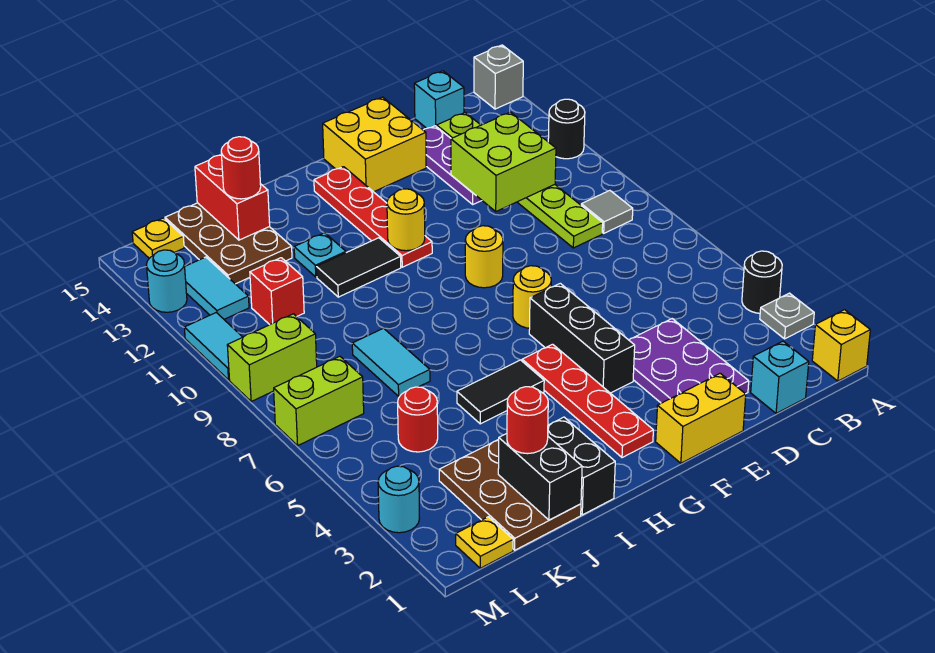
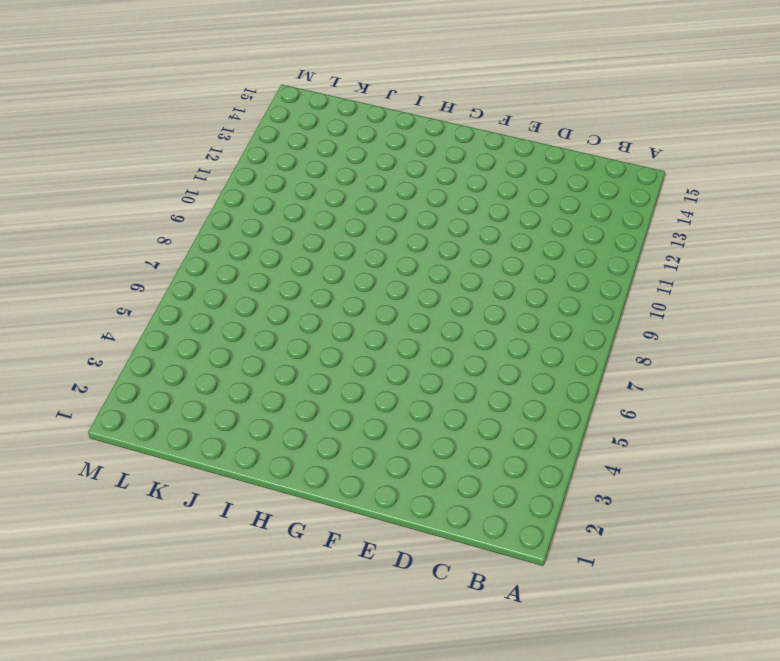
none -> yellow 1x1 brick [812,310,870,381]
none -> grey 1x1 plate [760,293,814,339]
none -> black 1x1 round brick [742,251,782,313]
none -> black 1x1 round brick [548,99,585,159]

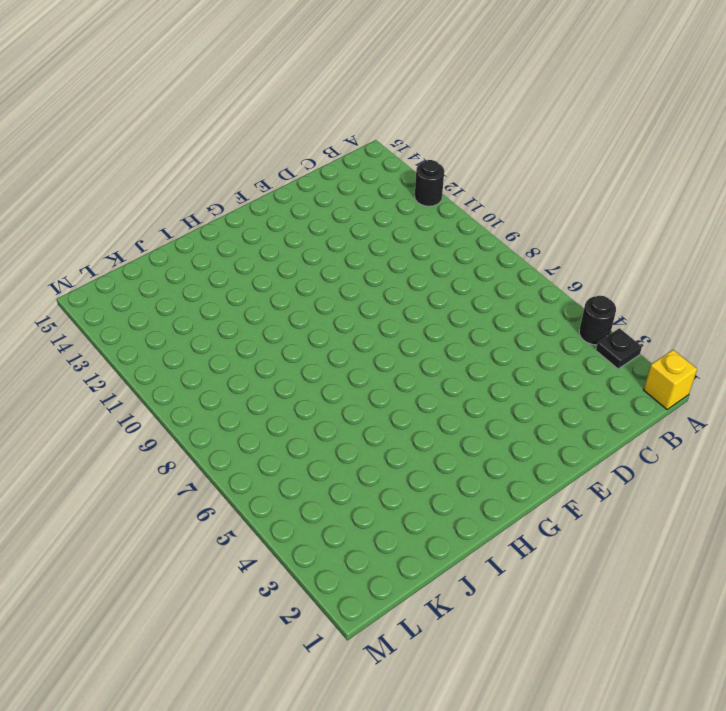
black 1x1 plate [596,328,642,369] -> grey 1x1 plate [760,293,814,339]
none -> grey 1x1 brick [474,45,523,109]
none -> grey 1x1 tile [581,190,633,233]
none -> cyan 1x1 brick [751,341,809,413]
none -> lime 1x6 plate [437,113,603,248]

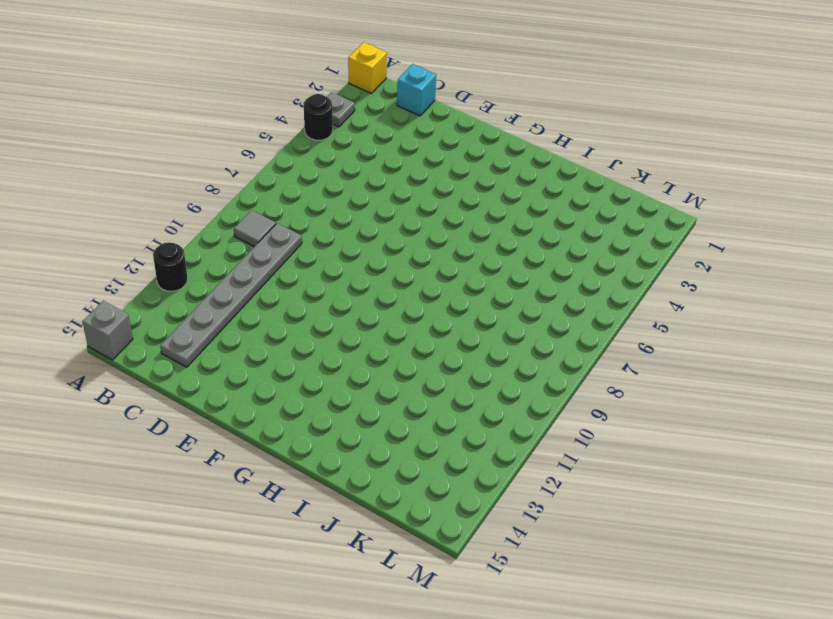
grey 1x6 plate [160,223,302,367] -> lime 1x6 plate [437,113,603,248]
none -> cyan 1x1 brick [414,71,464,128]
none -> purple 2x3 plate [629,319,749,403]
none -> purple 1x3 plate [424,126,482,204]
none -> yellow 1x2 brick [656,373,746,463]

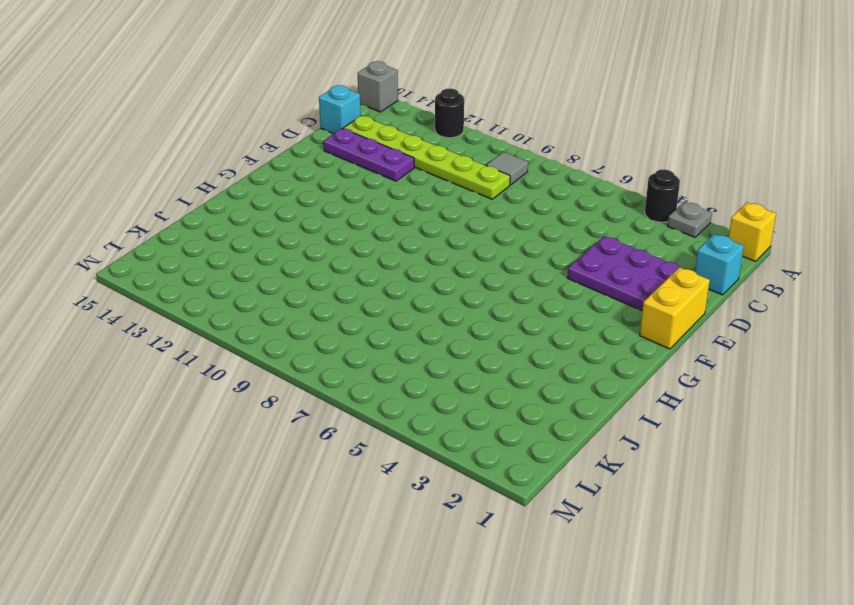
none -> yellow 2x2 brick [323,97,426,192]
none -> black 1x3 brick [529,283,635,393]
none -> yellow 1x1 round brick [513,266,551,328]
none -> yellow 1x1 round brick [465,226,503,288]

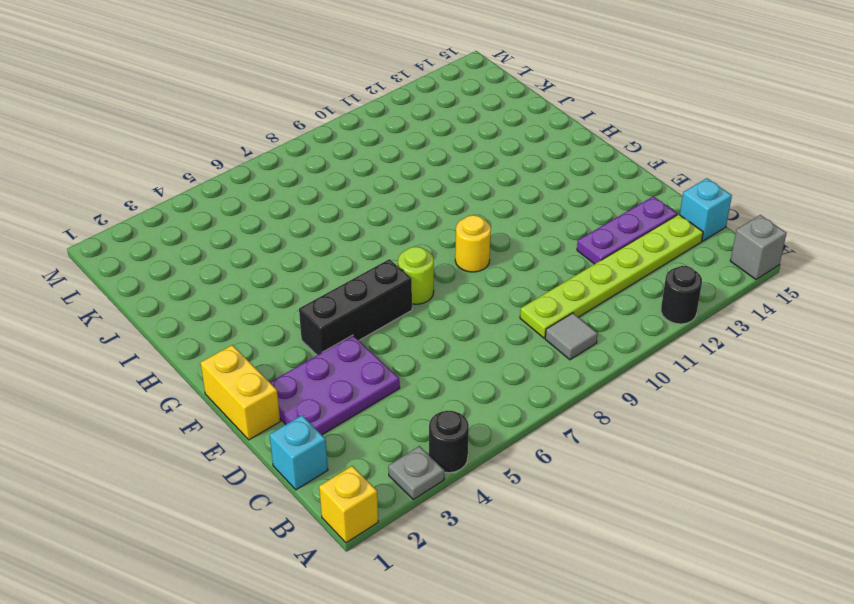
lime 1x1 round brick [398,247,434,304] -> yellow 1x1 round brick [513,266,551,328]
none -> yellow 2x2 brick [323,97,426,192]
none -> red 1x4 plate [522,344,653,458]
none -> red 1x4 plate [314,167,432,267]
none -> black 1x2 tile [457,360,544,424]

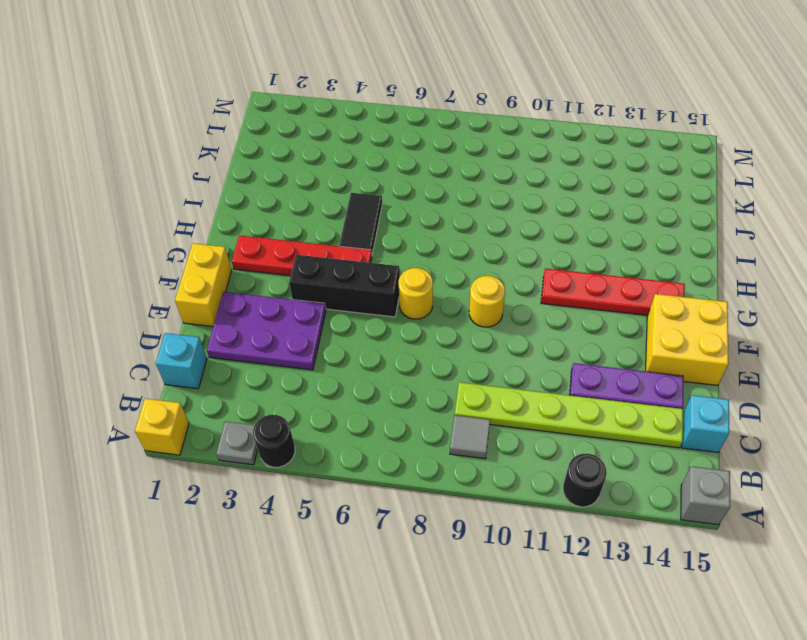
none -> black 1x2 tile [316,238,401,297]
none -> black 1x2 brick [548,417,615,515]
none -> cyan 1x1 plate [294,233,346,277]
none -> brown 2x3 plate [439,439,581,550]

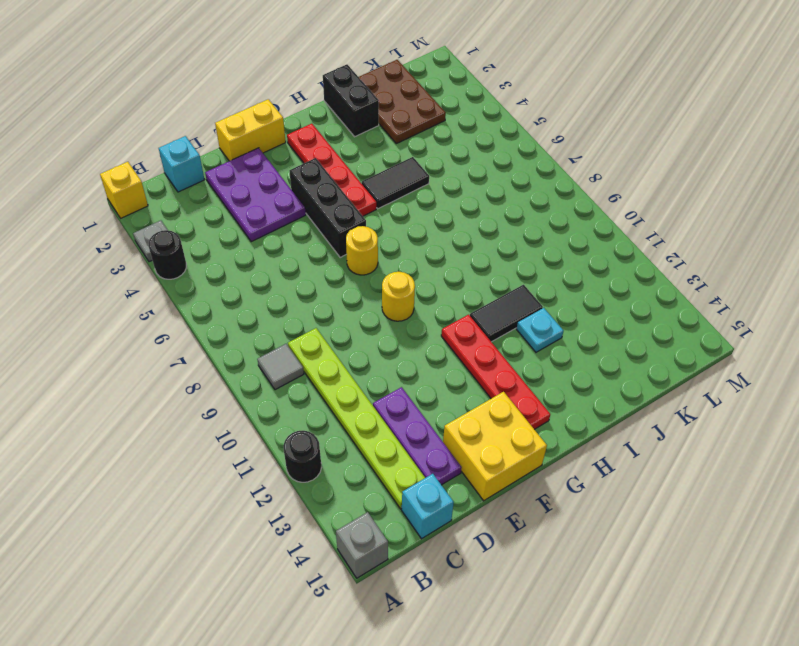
none -> cyan 1x2 tile [352,328,430,396]
none -> brown 2x3 plate [165,203,292,284]
none -> red 1x1 round brick [398,387,438,452]
none -> red 1x1 brick [250,258,304,325]

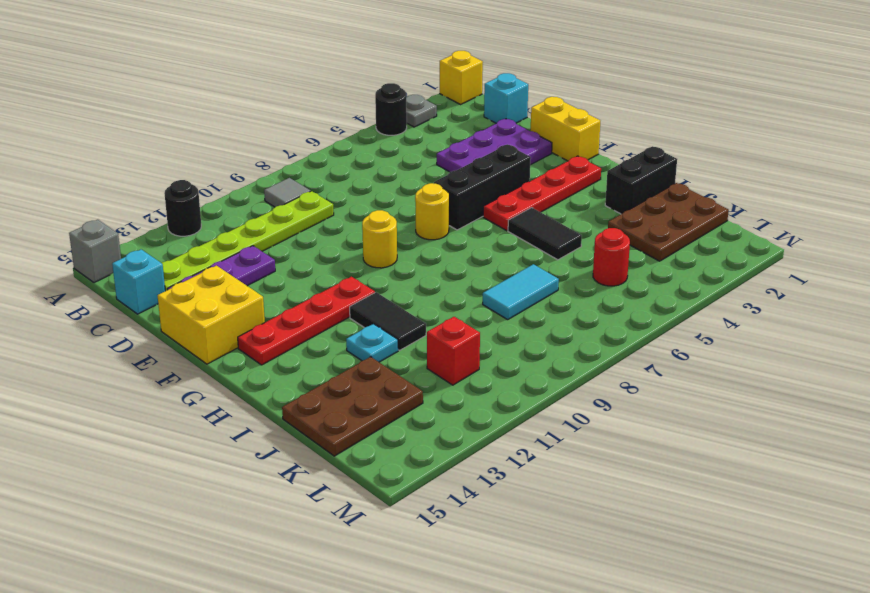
none -> yellow 1x1 plate [456,517,513,568]
none -> lime 1x2 brick [274,356,364,446]
none -> lime 1x2 brick [227,314,317,401]
none -> cyan 1x2 tile [185,257,249,319]

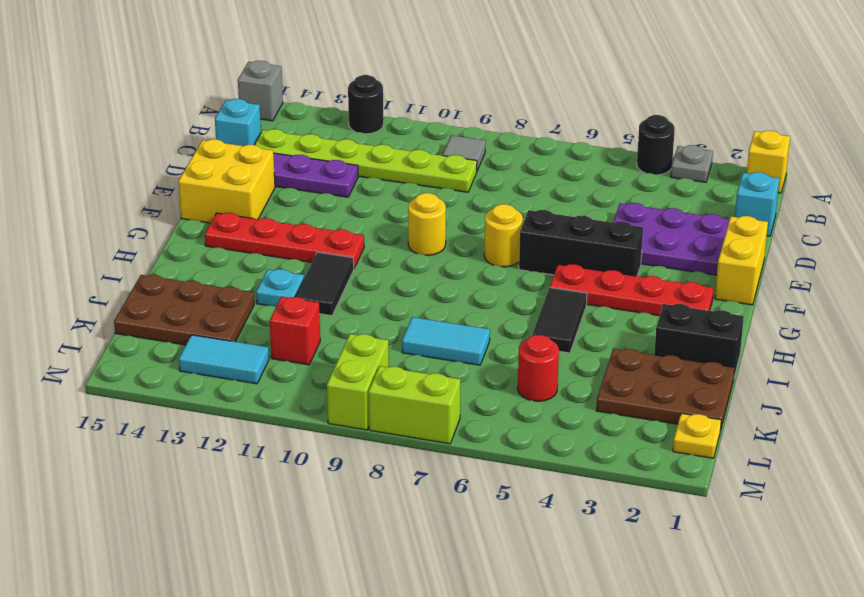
lime 1x2 brick [368,366,460,444] -> lime 1x2 brick turned to [274,356,364,446]
none -> yellow 1x1 plate [132,218,184,258]
none -> cyan 1x1 round brick [378,466,420,533]
none -> cyan 1x2 tile [184,313,242,380]
none -> cyan 1x1 round brick [146,250,187,312]

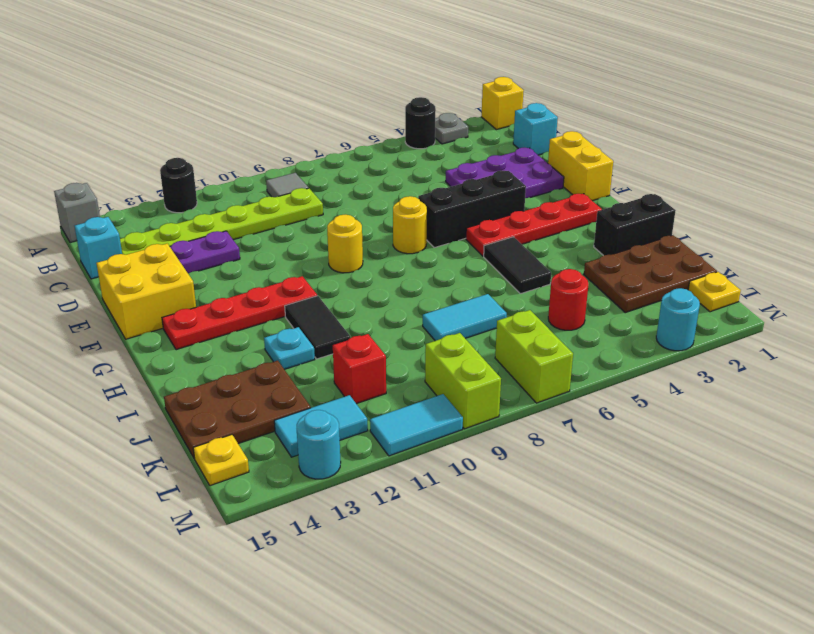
none -> lime 2x2 brick [451,112,556,211]
none -> yellow 1x1 round brick [387,189,425,251]
none -> black 1x2 brick [498,434,582,520]
none -> red 1x2 brick [195,155,270,240]

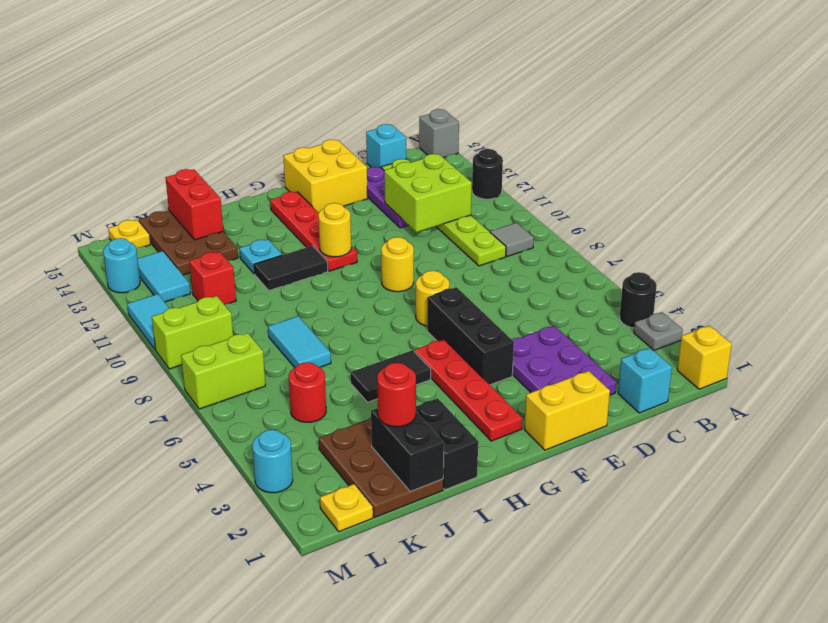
none -> red 1x1 round brick [221,137,261,199]

